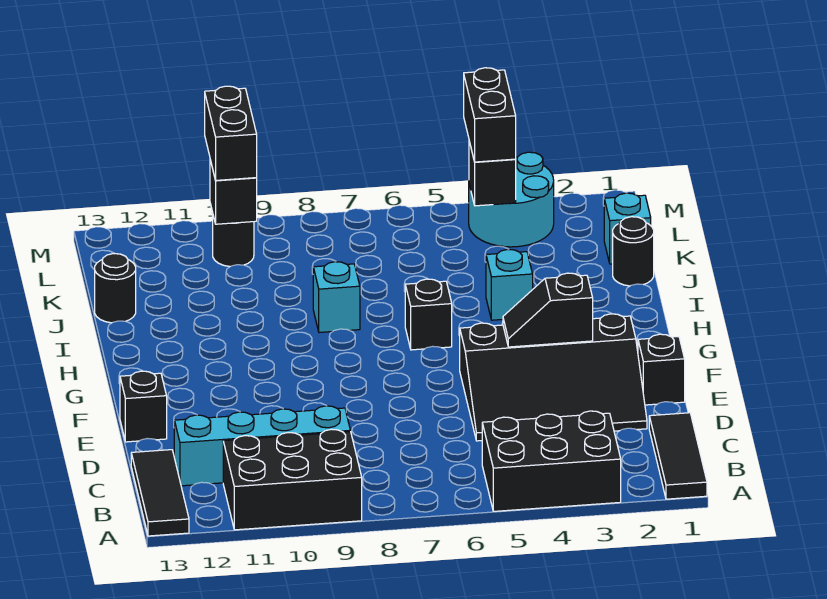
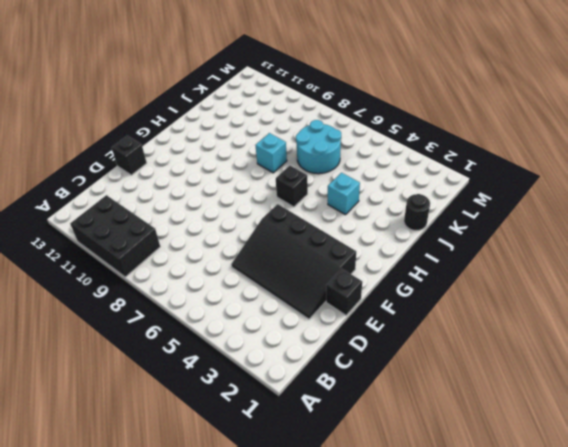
cyan 2x2 round brick [296,120,341,174] -> cyan 2x2 round brick moved to [469,152,554,247]
none -> black 1x3 tile [649,413,707,499]
none -> black 2x3 brick [482,411,621,511]
none -> black 1x3 tile [131,450,189,536]

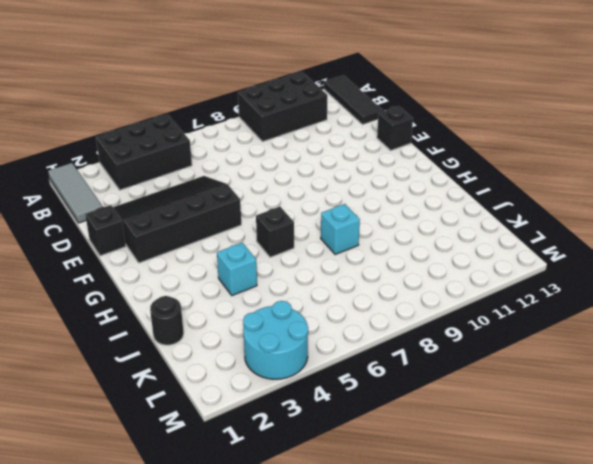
grey 1x3 tile [48,163,102,223] -> black 1x3 tile [649,413,707,499]
none -> cyan 1x4 brick [174,406,350,486]
none -> black 1x1 round brick [95,254,136,323]
none -> cyan 1x1 brick [604,193,651,264]

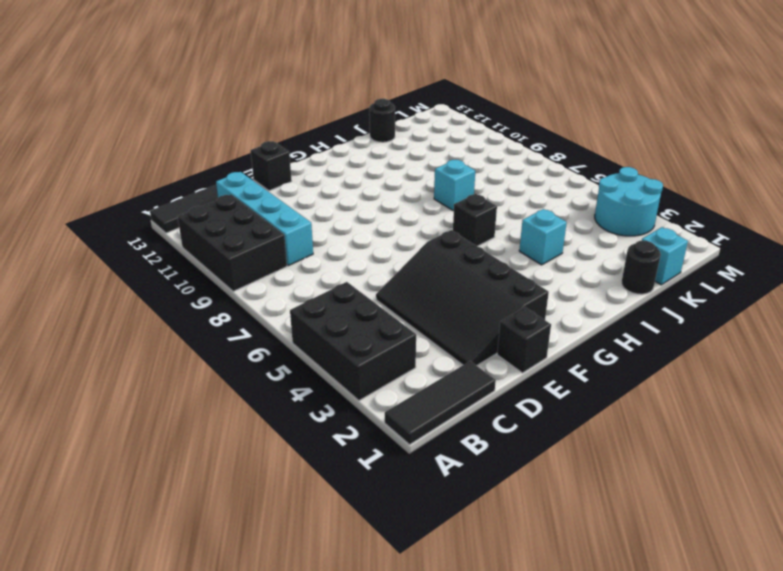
none -> black 1x1 round brick [213,216,254,267]
none -> black 1x2 slope [503,273,593,347]
none -> black 1x1 brick [469,141,516,206]

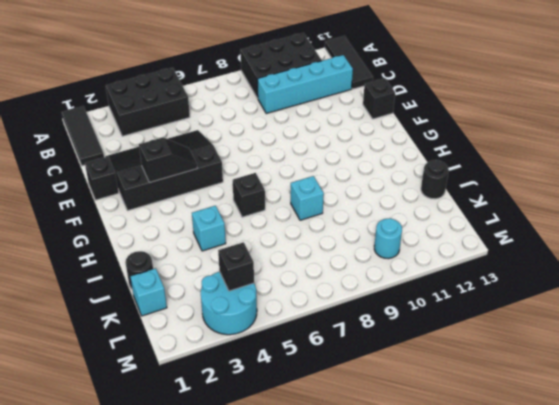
cyan 1x1 round brick [374,218,402,259] -> black 1x1 round brick [213,216,254,267]
none -> black 1x1 brick [210,160,257,224]
none -> black 1x2 brick [464,68,516,162]
none -> black 1x2 brick [205,86,257,180]

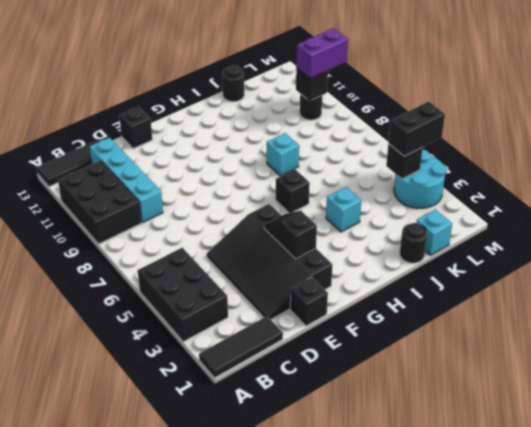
purple 1x2 brick [296,28,348,79] -> black 1x2 brick [205,86,257,180]

